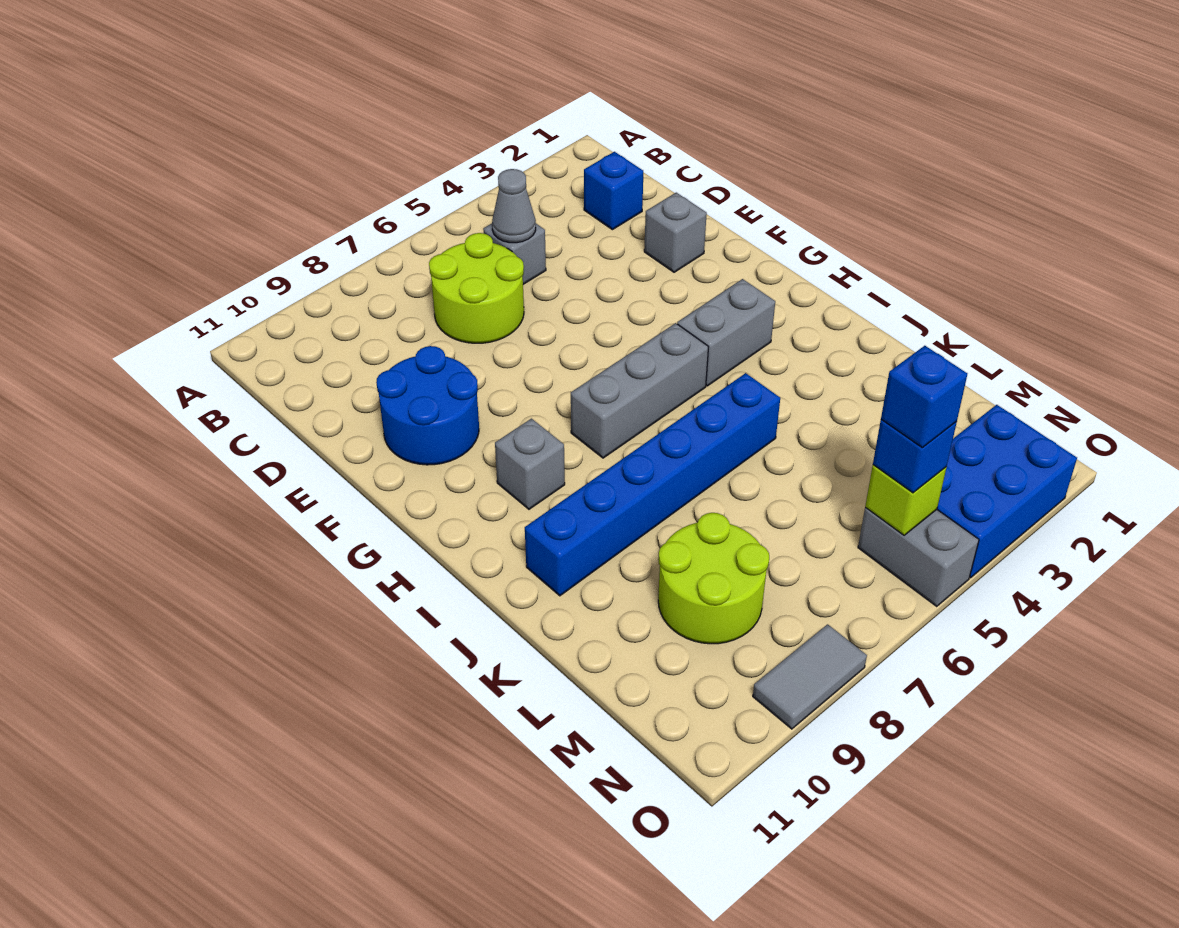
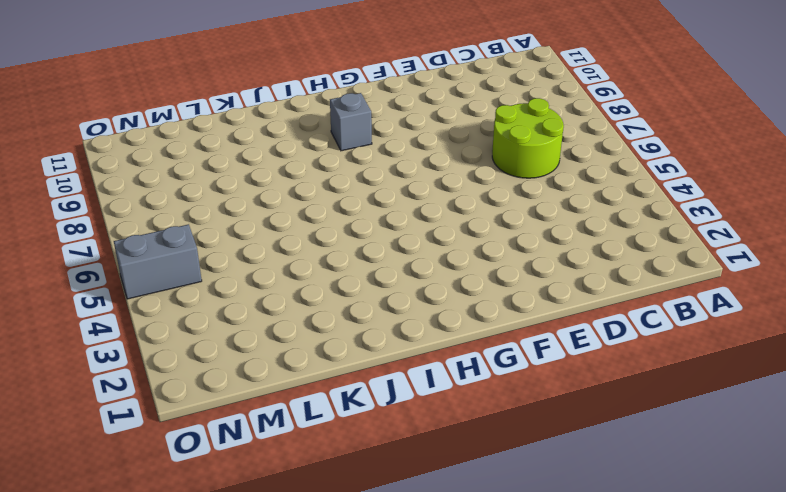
none -> blue 1x1 brick [584,152,643,230]
none -> grey 1x1 brick [483,224,546,284]
none -> grey 1x1 brick [644,193,707,272]

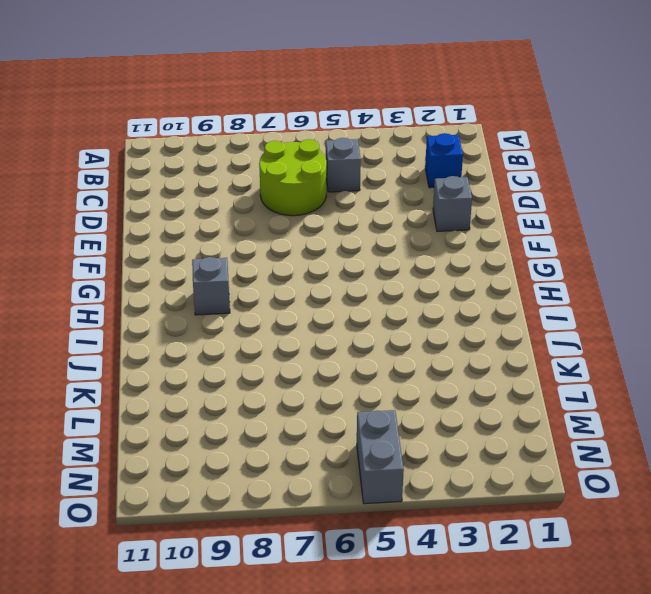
none -> blue 2x2 round brick [376,346,479,465]
none -> grey 1x2 brick [677,279,775,386]
none -> grey 1x3 brick [571,323,708,458]

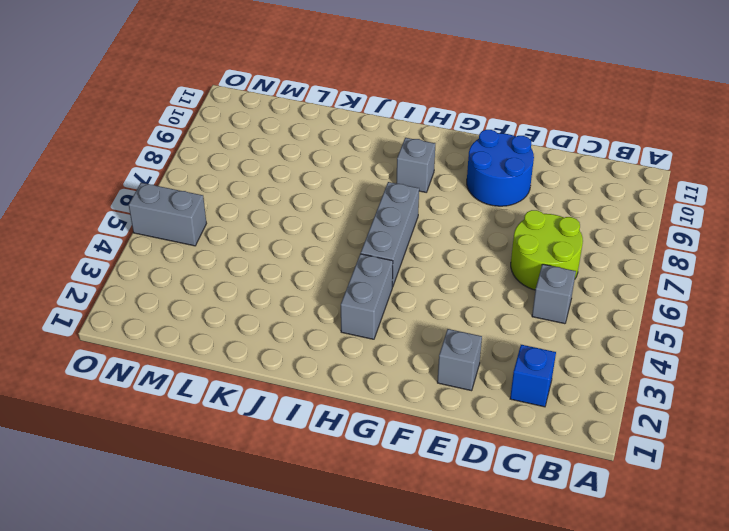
none -> blue 1x6 brick [525,373,780,596]
none -> lime 2x2 round brick [658,513,769,644]
none -> blue 2x3 brick [937,405,1077,578]

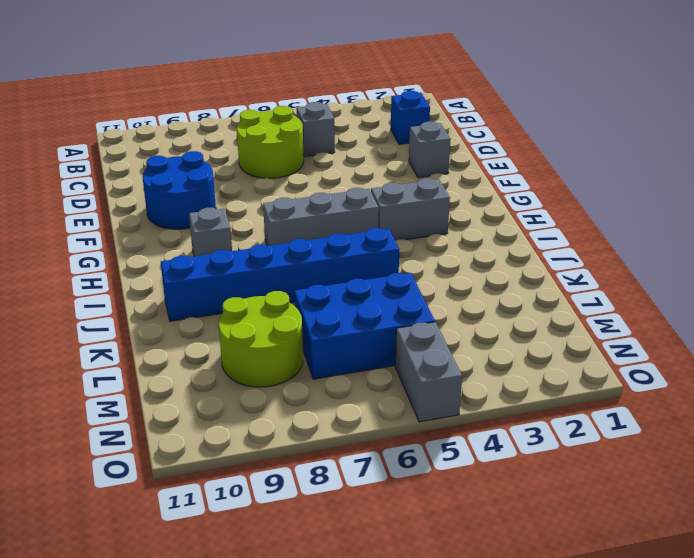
blue 2x3 brick [294,273,435,379] -> blue 2x3 brick moved to [937,405,1077,578]
none -> grey 1x2 tile [753,624,867,729]
none -> grey 1x1 cone [492,169,536,243]
none -> lime 1x1 brick [865,465,946,535]

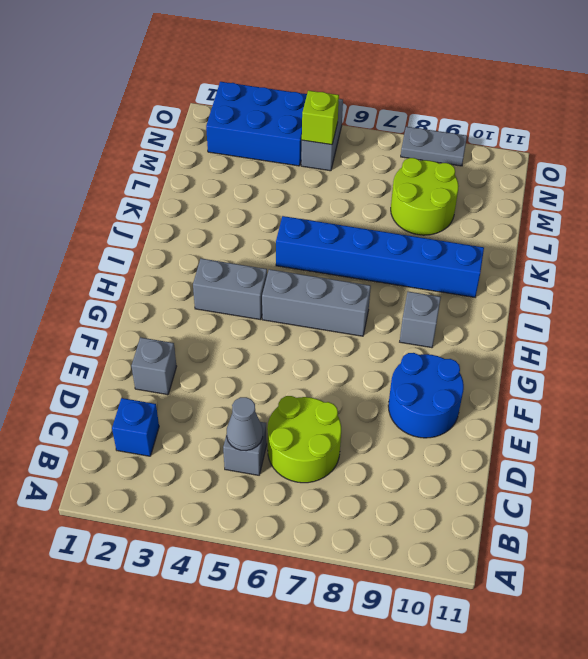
grey 1x2 plate [401,127,467,166] -> grey 1x2 tile [753,624,867,729]
none -> blue 1x1 brick [873,419,957,493]
none -> blue 1x1 brick [881,346,967,448]

